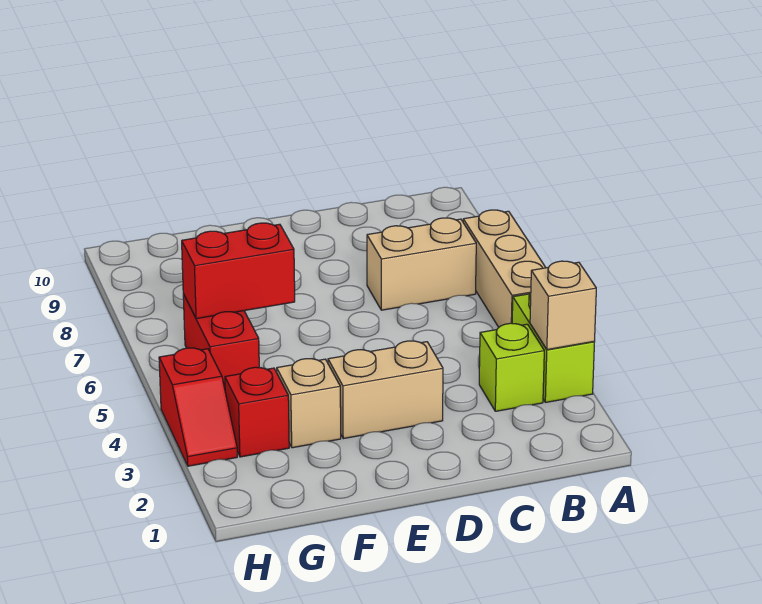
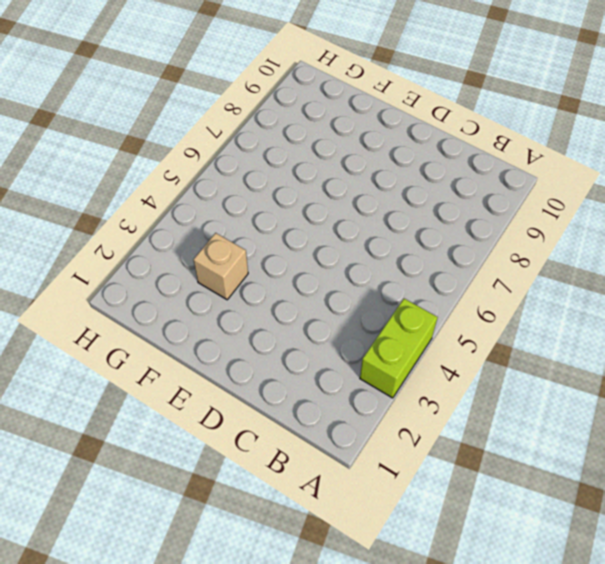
none -> tan 1x3 brick [463,210,546,327]
none -> lime 1x1 brick [479,323,544,411]

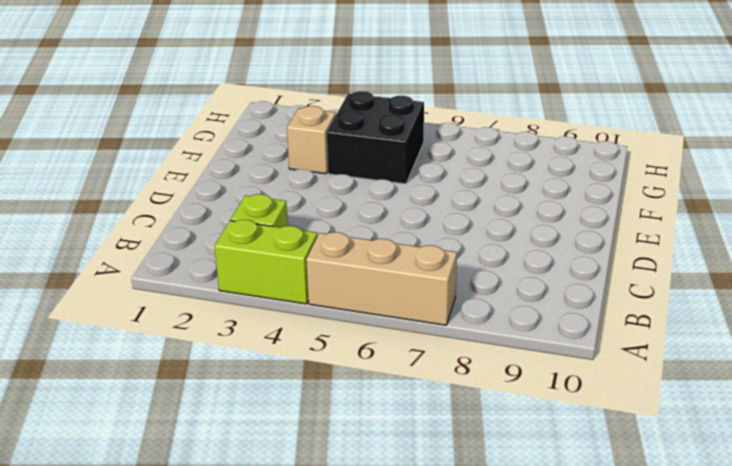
black 2x2 brick [327,91,424,184] -> red 1x2 brick [183,294,259,388]
none -> tan 1x2 brick [367,218,476,310]
none -> tan 1x2 brick [328,341,443,439]

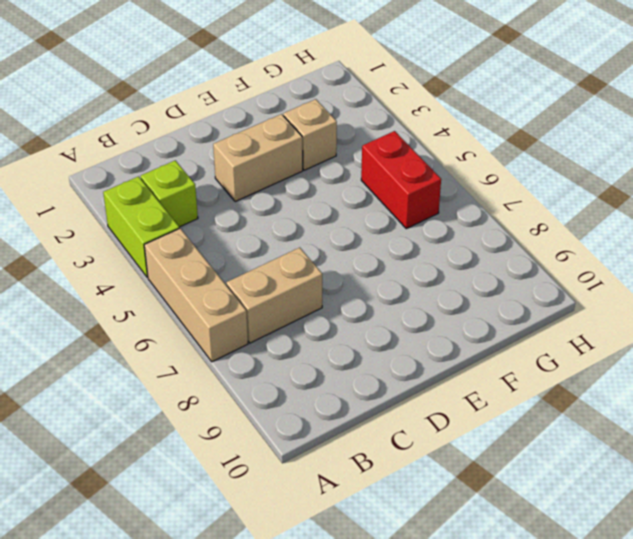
none -> red 1x1 brick [225,367,289,457]
none -> red 1x2 slope [159,348,237,466]

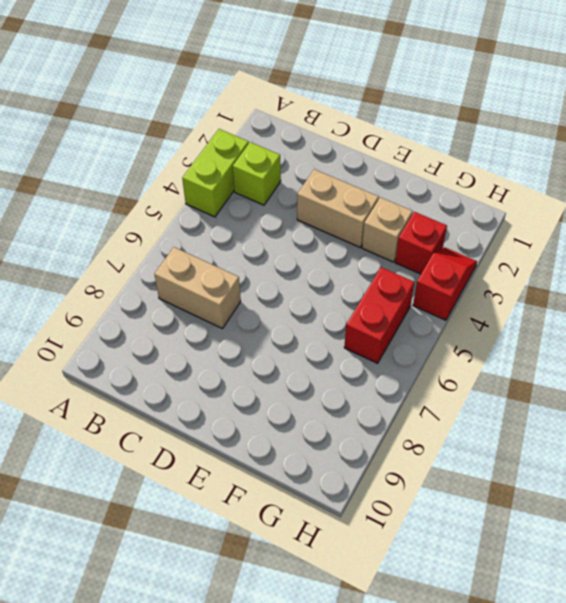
none -> tan 1x3 brick [463,210,546,327]
none -> tan 1x1 brick [530,261,596,350]

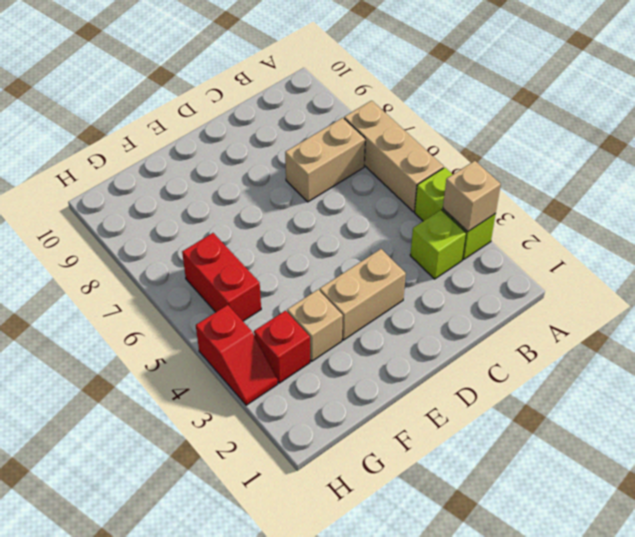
none -> red 1x2 brick [182,223,295,319]

